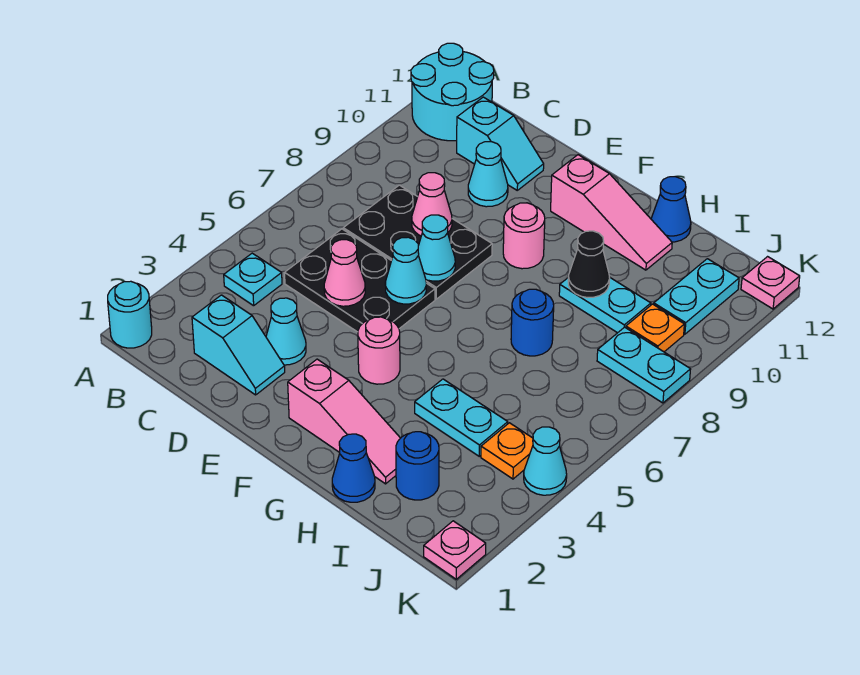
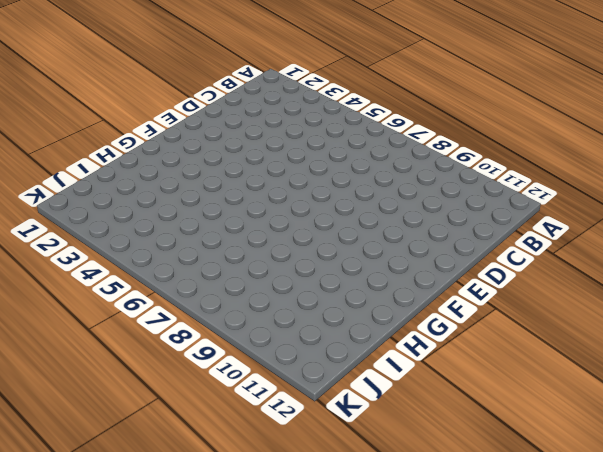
none -> cyan 1x1 round brick [108,281,152,348]
none -> cyan 2x2 round brick [411,43,494,141]
none -> cyan 1x1 plate [224,253,282,306]
none -> cyan 1x2 slope [192,295,285,395]

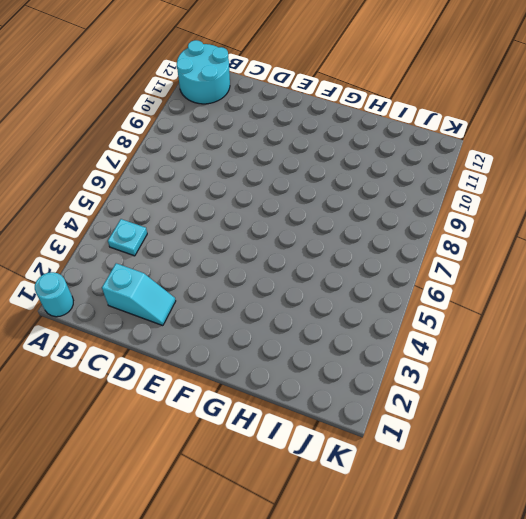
none -> black 2x3 plate [285,229,435,332]
none -> black 2x3 plate [343,185,492,299]
none -> cyan 1x2 slope [457,97,544,190]
none -> cyan 1x1 cone [266,298,306,365]

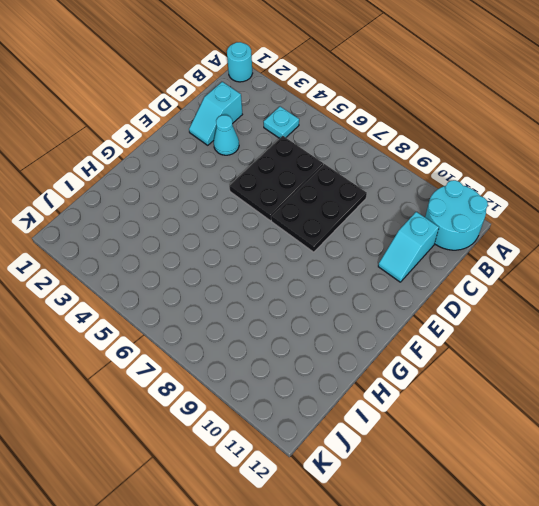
none -> cyan 1x1 cone [468,142,508,207]
none -> pink 1x3 slope [288,359,400,484]
none -> pink 1x1 round brick [358,317,400,384]
none -> pink 1x1 round brick [503,203,545,269]

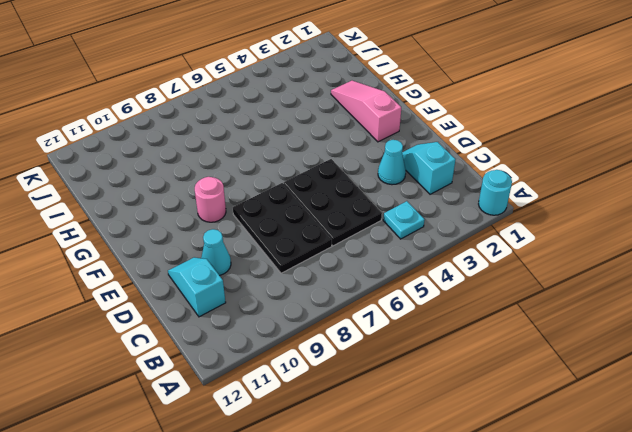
none -> cyan 2x2 round brick [411,43,494,141]
none -> pink 1x1 round brick [358,317,400,384]
none -> pink 1x3 slope [551,155,672,270]
none -> blue 1x1 cone [332,434,375,502]

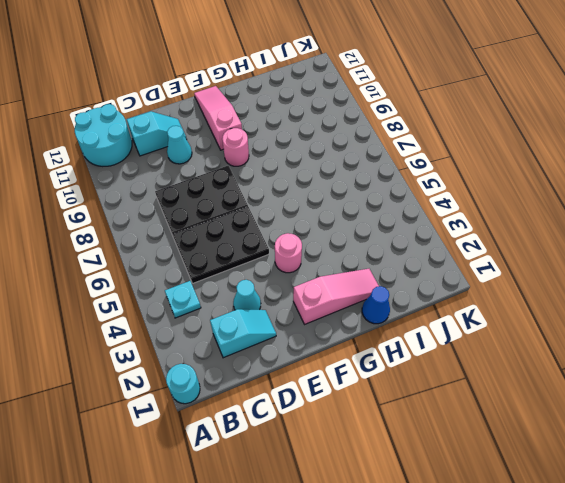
pink 1x3 slope [194,86,242,150] -> pink 1x3 slope turned to [551,155,672,270]
none -> cyan 1x2 plate [415,379,508,456]
none -> blue 1x1 round brick [511,289,554,356]
none -> cyan 1x2 plate [559,277,651,333]
none -> blue 1x1 cone [651,177,691,242]

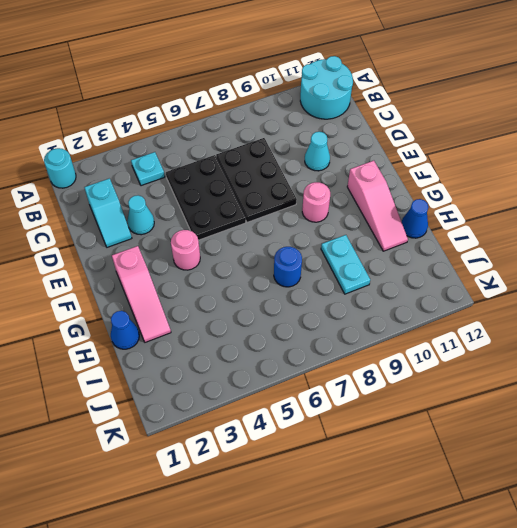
none -> cyan 1x2 slope [457,97,544,190]
none -> cyan 1x2 plate [415,379,508,456]
none -> blue 1x1 round brick [396,432,439,500]
none -> orange 1x1 plate [481,423,533,479]

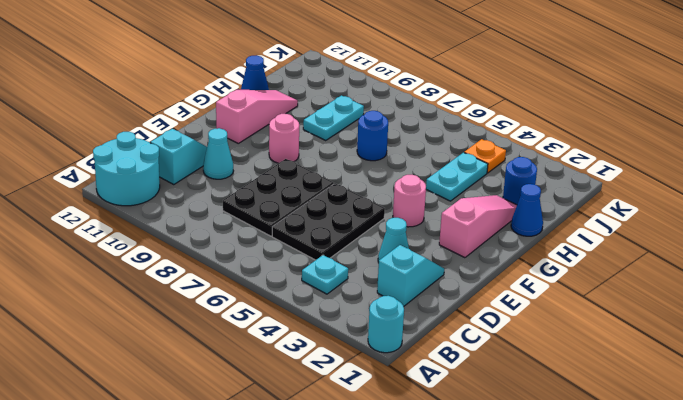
none -> cyan 1x2 plate [597,327,691,403]
none -> orange 1x1 plate [626,304,684,352]
none -> cyan 1x2 plate [654,259,739,334]
none -> pink 1x1 plate [424,521,486,579]

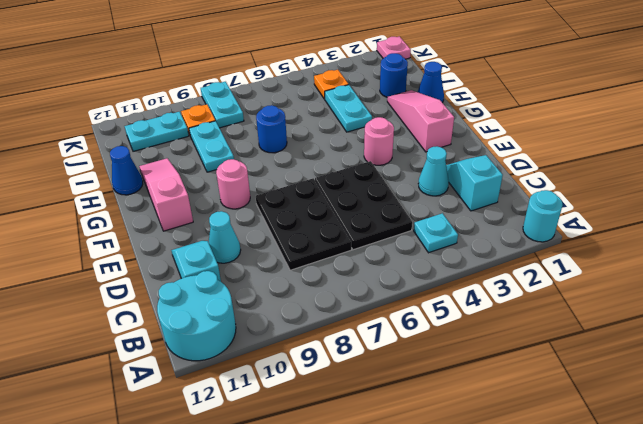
none -> cyan 1x1 cone [524,427,567,495]
none -> pink 1x1 plate [741,257,800,309]
none -> pink 1x1 cone [324,240,365,306]
none -> pink 1x1 cone [412,173,452,236]

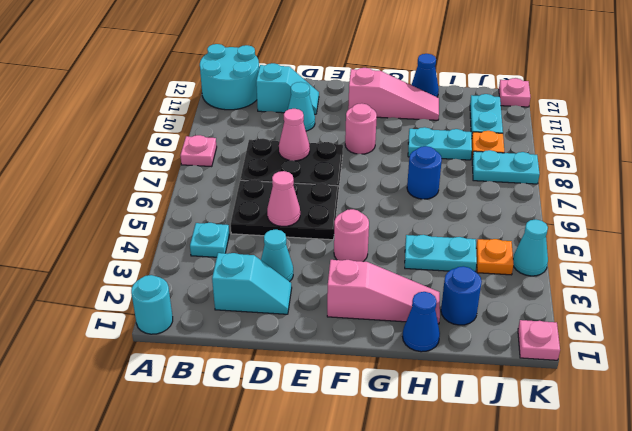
pink 1x1 plate [180,135,217,167] -> none
none -> cyan 1x1 cone [385,237,426,304]
none -> cyan 1x1 cone [418,215,455,281]
none -> black 1x1 cone [568,231,610,298]

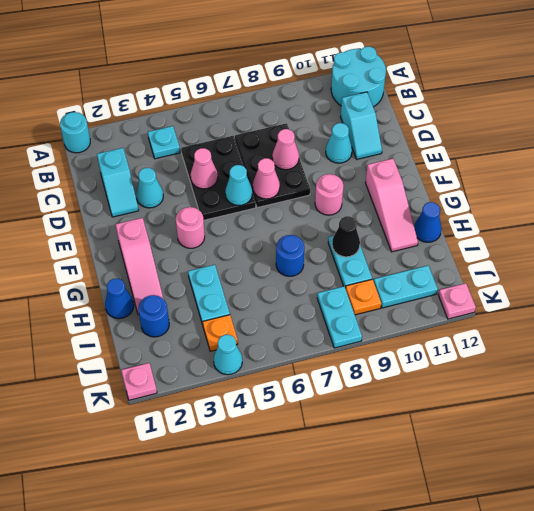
pink 1x1 cone [253,158,280,199] -> cyan 1x1 cone [418,215,455,281]

